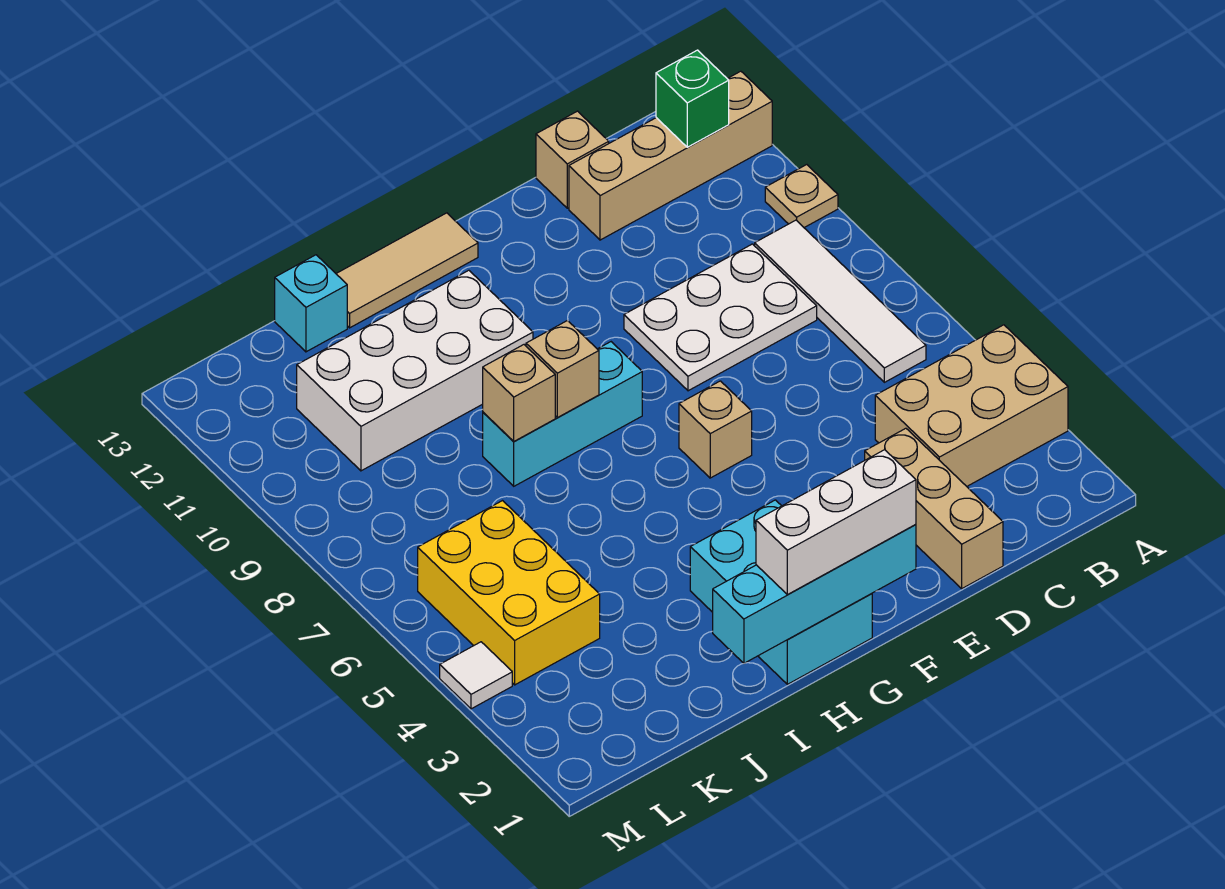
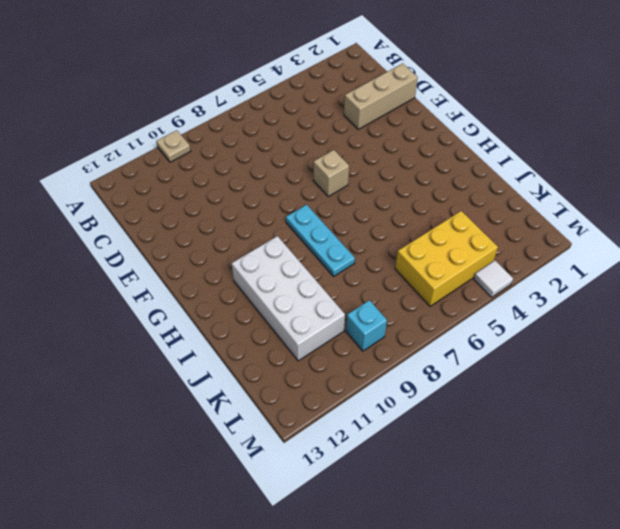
cyan 1x3 plate [286,205,355,276] -> cyan 1x3 brick [483,342,642,486]
cyan 1x1 brick [346,300,387,351] -> cyan 1x1 brick moved to [275,255,347,352]
none -> tan 2x3 brick [875,325,1068,486]
none -> tan 1x4 brick [569,71,772,240]
none -> white 1x4 tile [755,220,926,382]

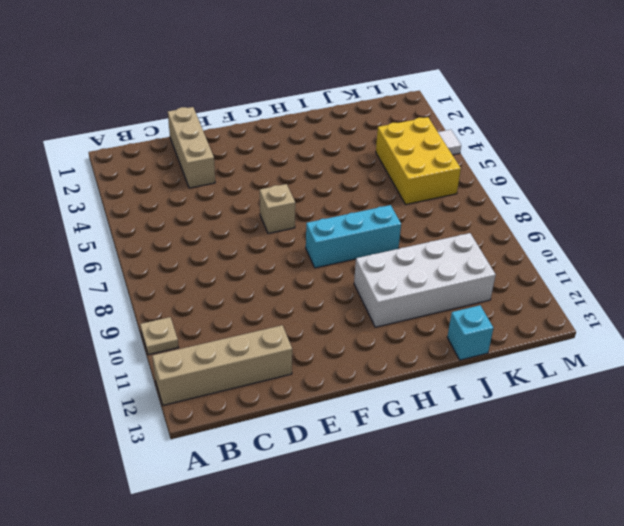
none -> tan 2x3 brick [875,325,1068,486]
none -> white 1x4 tile [755,220,926,382]
none -> white 2x3 plate [624,244,817,391]

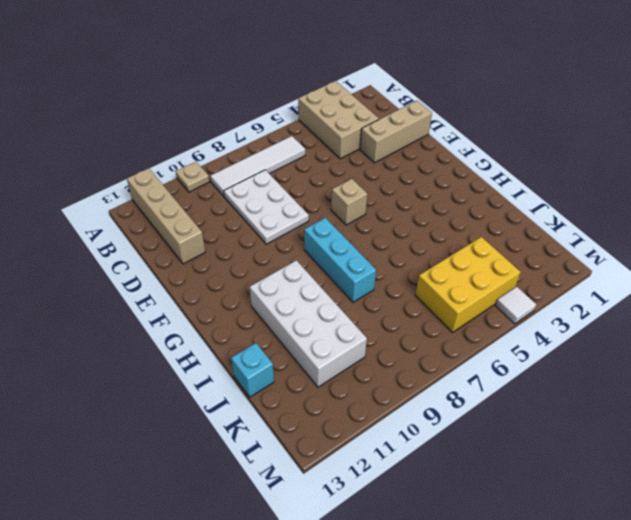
none -> tan 1x1 brick [536,111,609,208]
none -> cyan 2x3 brick [690,500,872,684]
none -> tan 1x3 tile [336,213,478,328]

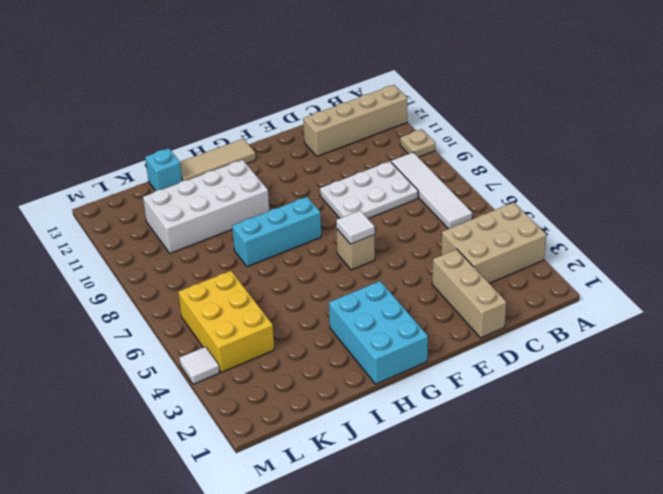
white 1x1 tile [336,210,375,244] -> none
none -> tan 1x1 brick [536,111,609,208]
none -> green 1x1 brick [656,50,729,147]
none -> cyan 1x4 brick [713,525,916,663]

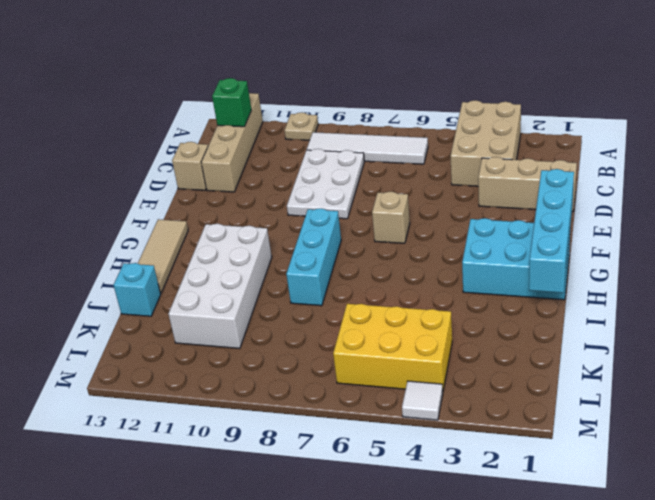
none -> tan 1x1 brick [526,320,599,418]
none -> tan 1x1 brick [483,345,555,441]
none -> white 1x3 brick [756,450,916,595]

